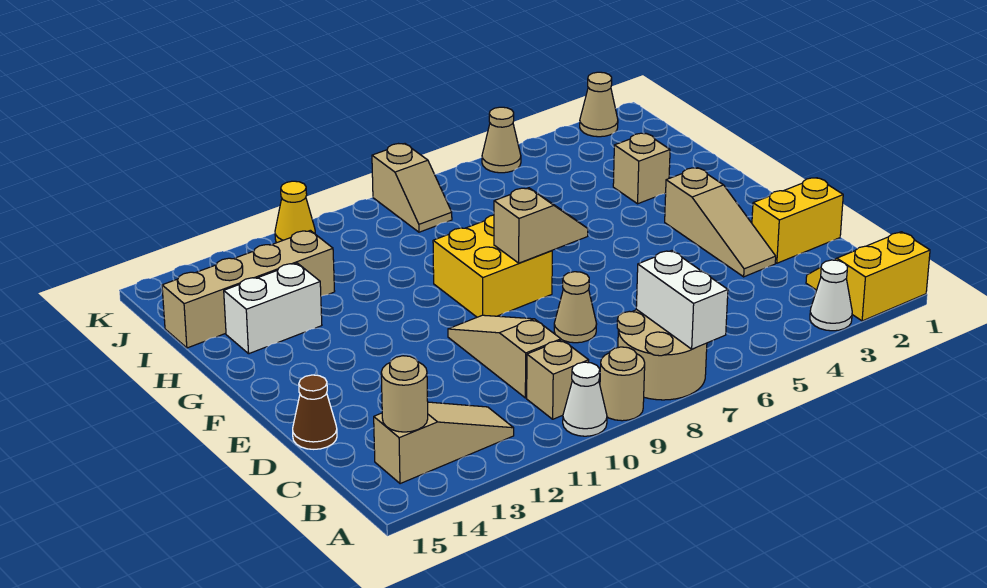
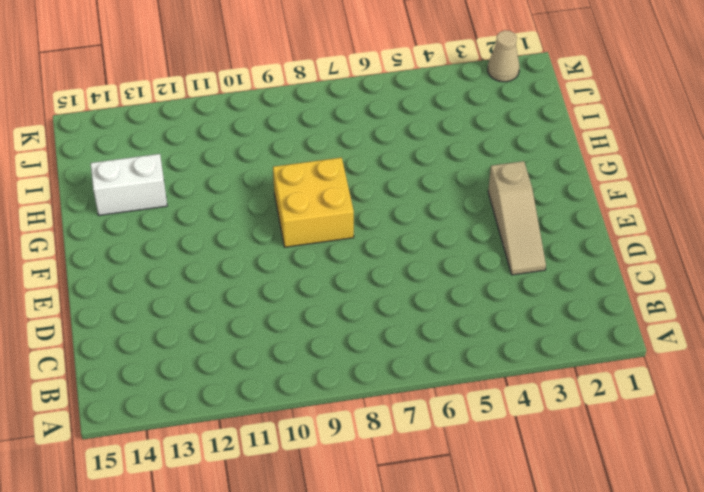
none -> yellow 2x2 slope [806,232,930,321]
none -> white 1x1 cone [810,260,852,331]
none -> tan 2x2 round brick [617,310,707,400]

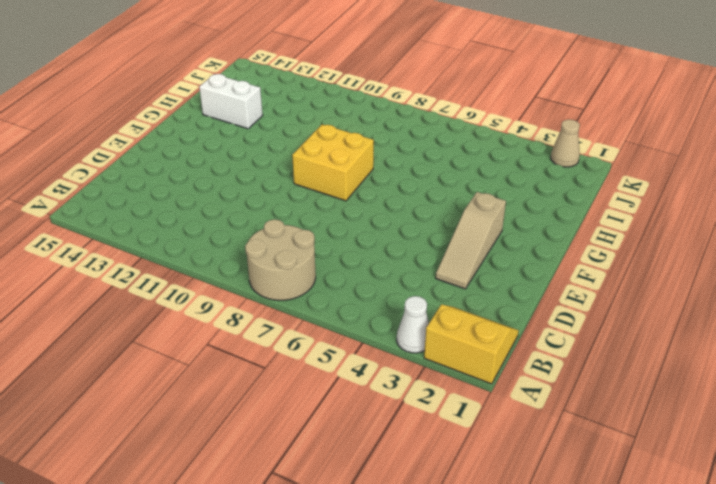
none -> tan 1x1 round brick [600,347,645,421]
none -> white 1x1 cone [563,362,607,436]
none -> tan 1x1 brick [527,340,589,419]

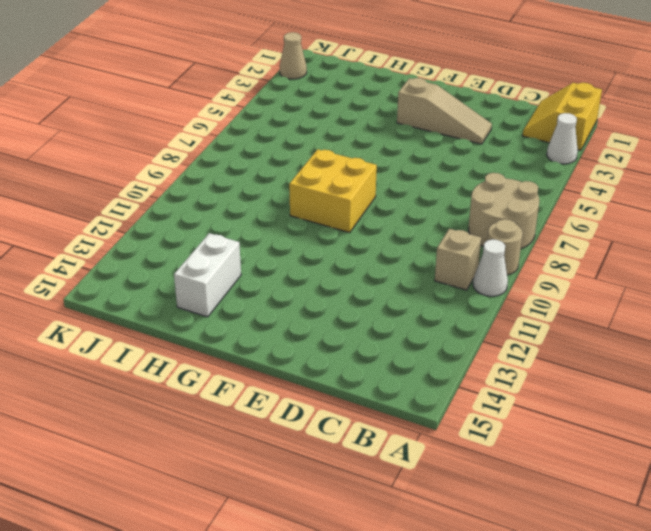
none -> tan 1x3 slope [374,402,514,484]
none -> tan 1x3 slope [448,315,561,398]
none -> yellow 1x2 brick [752,178,843,263]

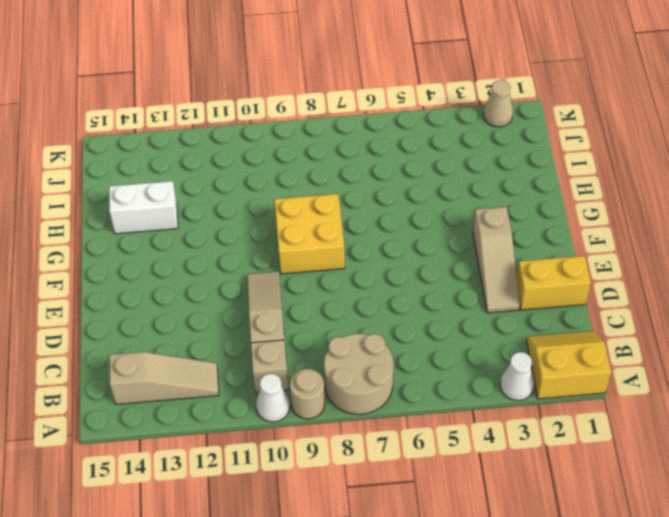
none -> tan 1x1 cone [554,272,597,343]
none -> brown 1x1 cone [293,375,337,449]
none -> tan 1x1 brick [613,133,670,204]

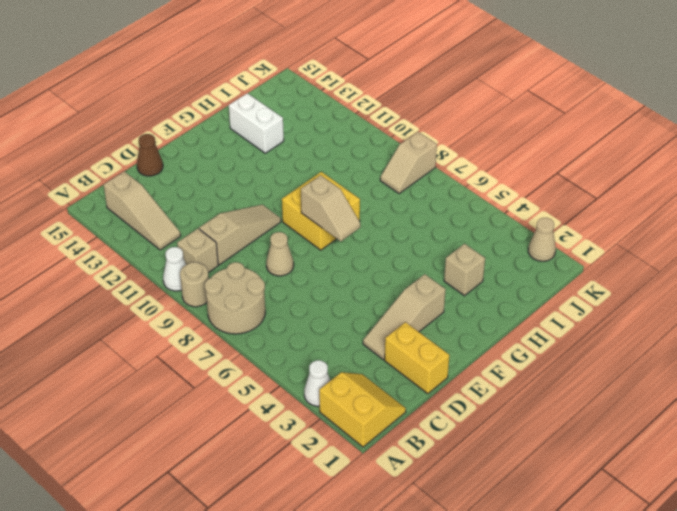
none -> tan 1x4 brick [162,230,335,348]
none -> tan 1x1 cone [482,107,521,173]
none -> yellow 1x1 cone [275,181,315,243]

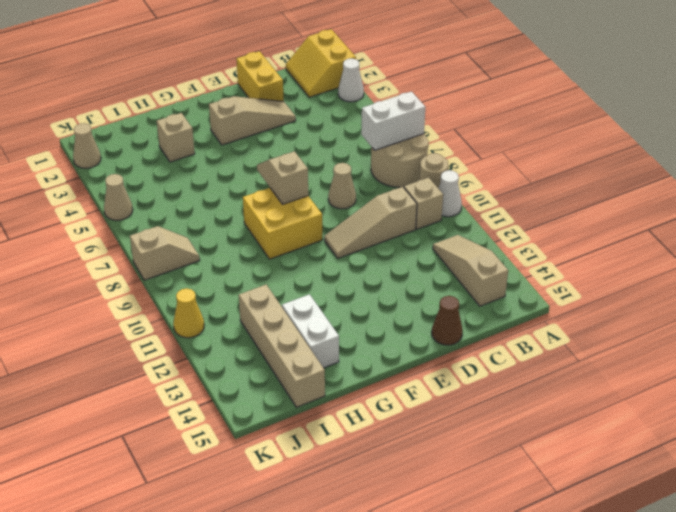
none -> tan 1x1 round brick [381,356,428,432]

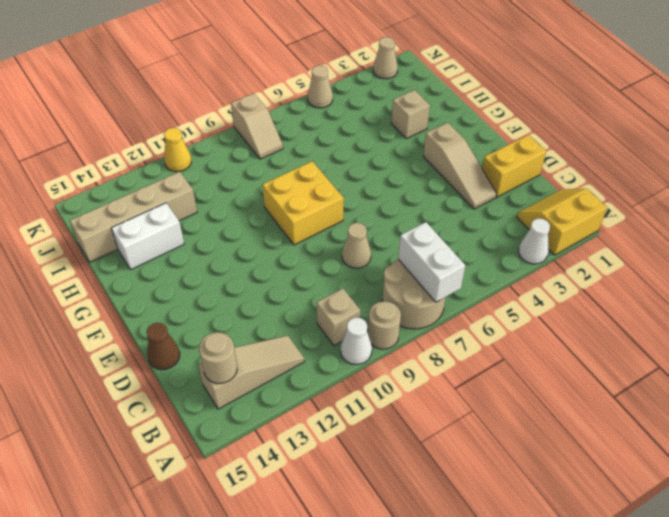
none -> tan 1x3 slope [448,315,561,398]
none -> tan 1x2 slope [494,188,588,263]

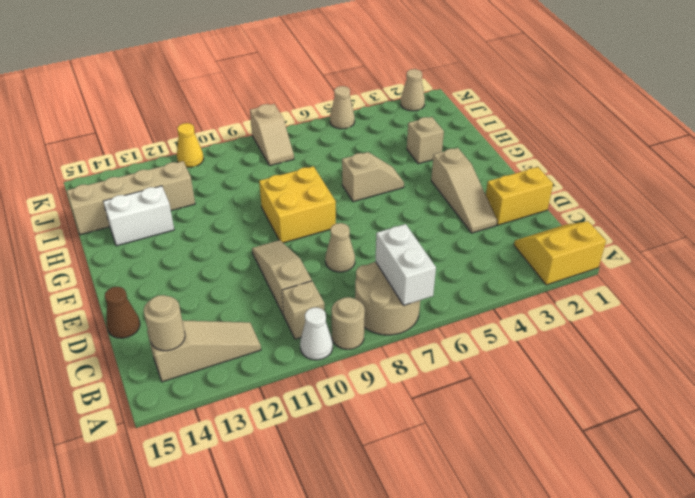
tan 1x2 slope [342,152,404,202] -> tan 1x2 slope moved to [494,188,588,263]
none -> white 1x1 cone [810,260,852,331]

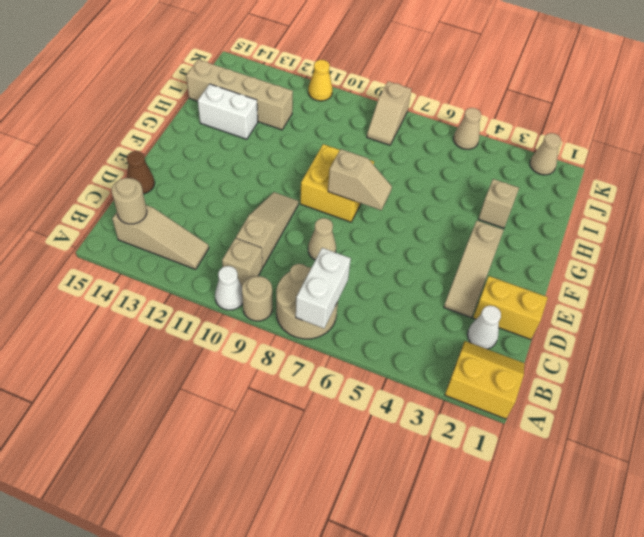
white 1x1 cone [468,306,501,349] -> white 1x1 cone moved to [810,260,852,331]

